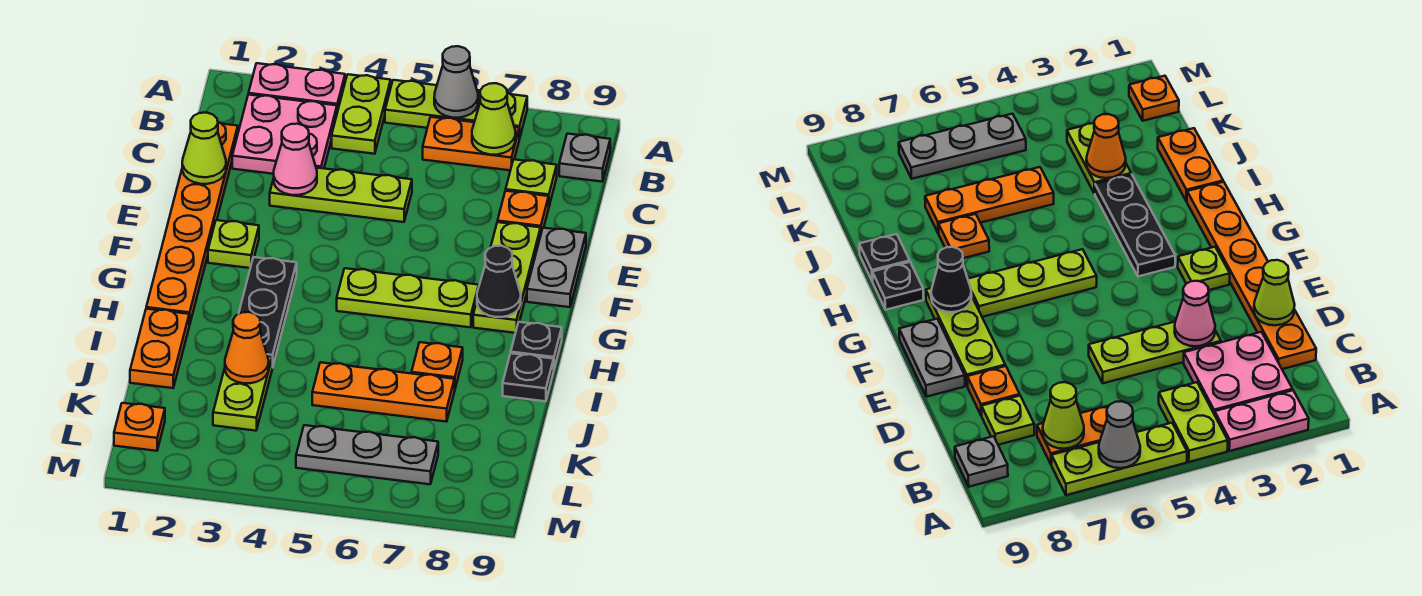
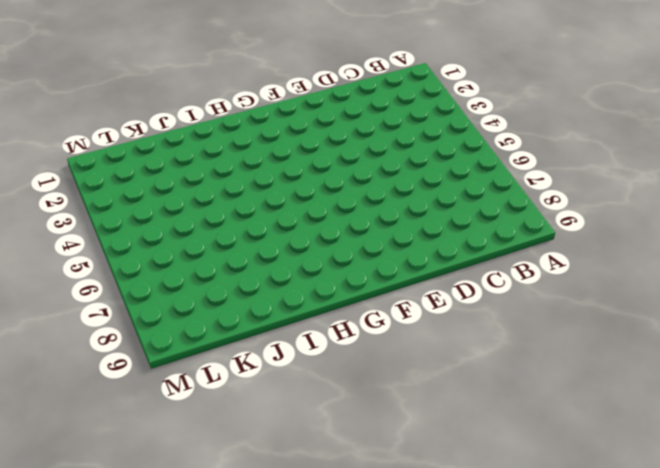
none -> pink 1x2 plate [249,63,345,112]
none -> lime 1x2 plate [332,74,391,154]
none -> lime 1x3 plate [385,80,527,139]

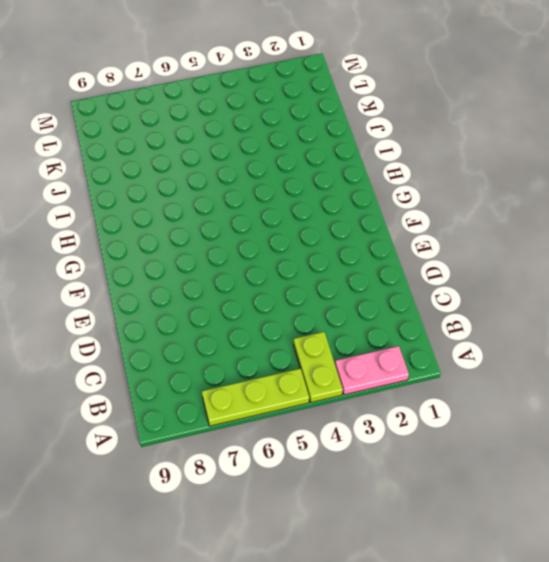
none -> pink 2x2 plate [232,95,337,174]
none -> orange 1x2 plate [423,117,519,170]
none -> grey 1x1 plate [559,134,610,182]

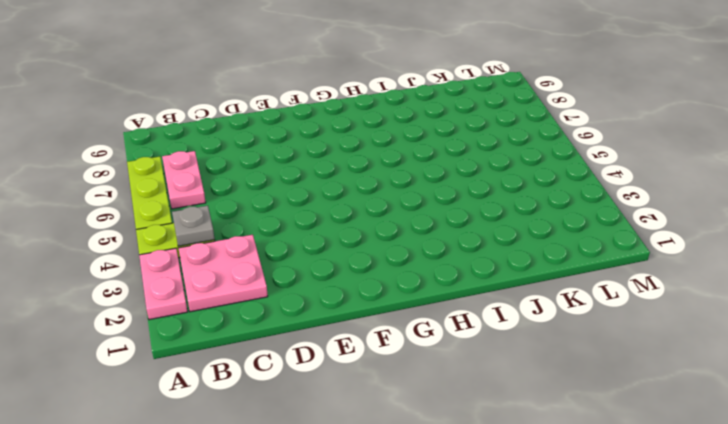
grey 1x1 plate [172,206,215,246] -> grey 1x1 plate moved to [559,134,610,182]
pink 1x2 plate [162,151,206,209] -> orange 1x2 plate [423,117,519,170]
none -> orange 1x6 plate [146,122,238,325]
none -> lime 1x1 plate [506,159,557,206]
none -> lime 1x3 plate [270,168,412,222]

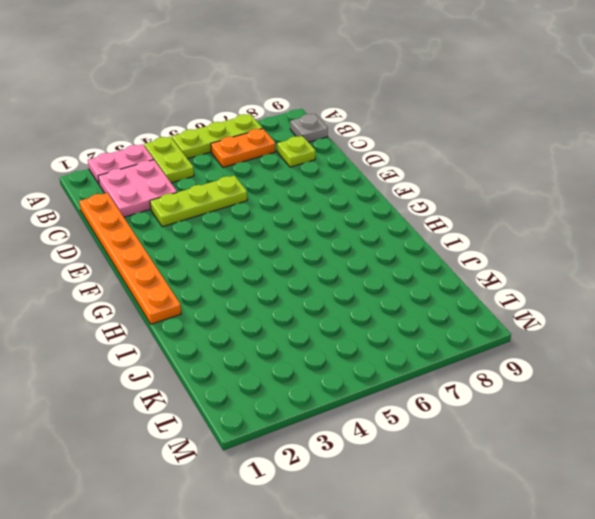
none -> orange 1x1 plate [498,191,549,232]
none -> lime 1x3 plate [473,222,541,333]
none -> grey 1x2 plate [527,228,586,307]

